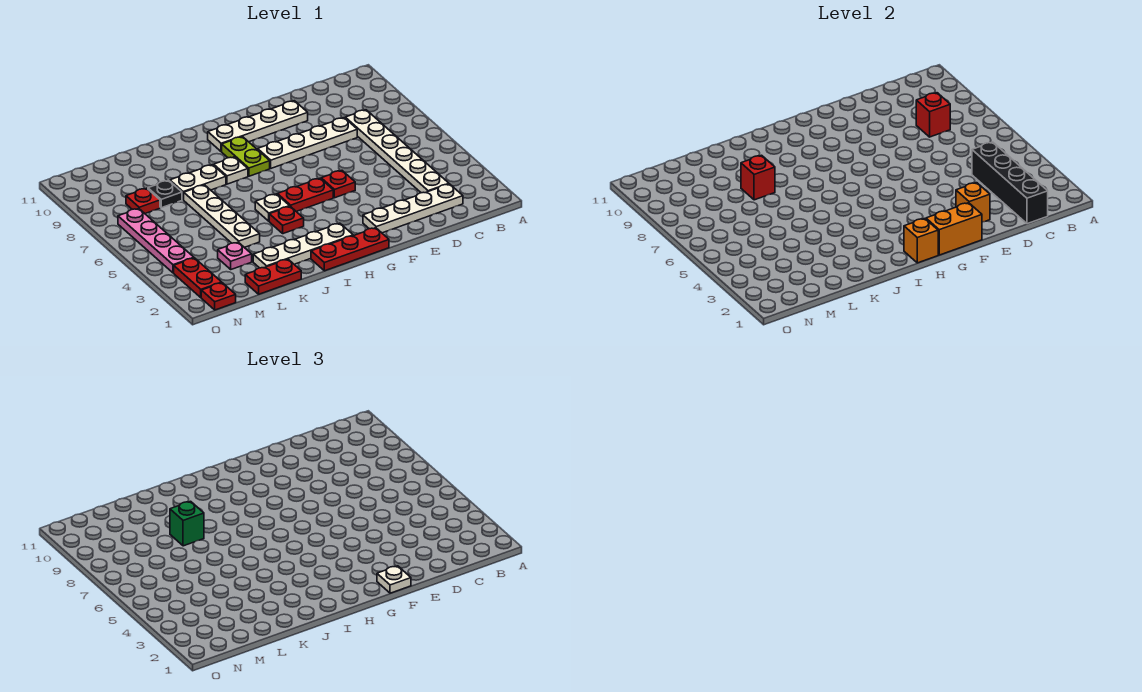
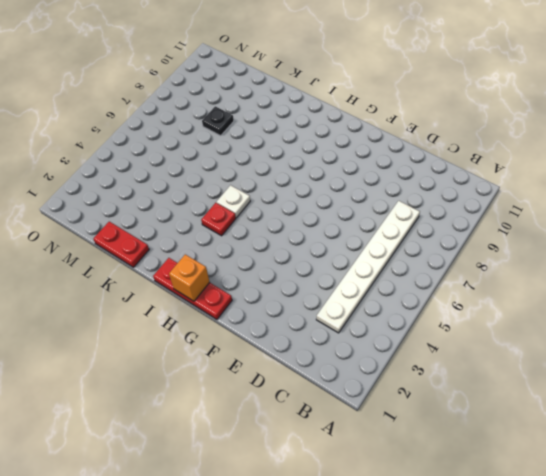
none -> white 1x4 plate [363,184,463,233]
none -> white 1x4 plate [258,118,357,168]
none -> white 1x4 plate [208,101,308,152]

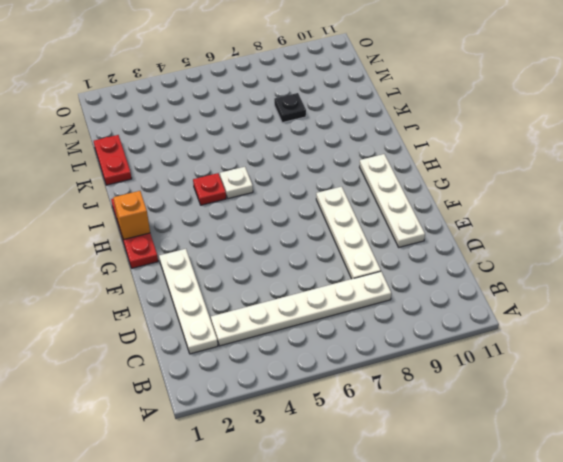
none -> red 1x1 plate [321,171,355,198]
none -> red 1x2 plate [277,178,333,212]
none -> white 1x4 plate [253,223,353,268]

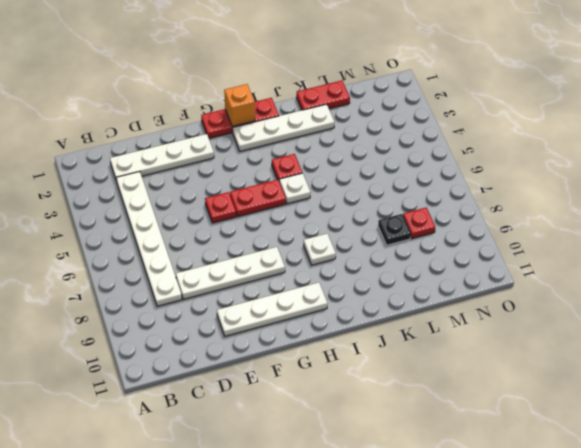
none -> lime 1x2 plate [222,137,270,176]
none -> white 1x2 plate [170,165,226,200]
none -> white 1x4 plate [184,185,260,247]

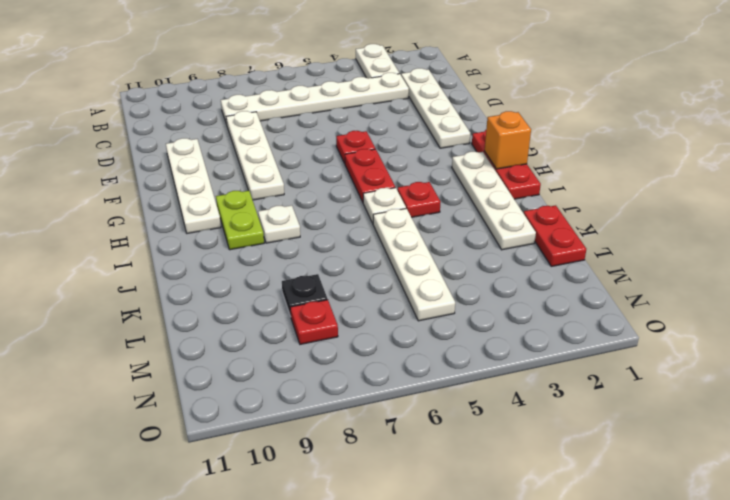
white 1x2 plate [356,44,399,78] -> white 1x2 plate moved to [170,165,226,200]
lime 1x2 plate [216,191,264,250] -> lime 1x2 plate turned to [222,137,270,176]
white 1x4 plate [373,208,455,321] -> white 1x4 plate turned to [184,185,260,247]
none -> pink 1x1 plate [218,242,252,269]
none -> red 1x1 plate [201,283,236,310]
none -> red 1x2 plate [174,258,222,297]

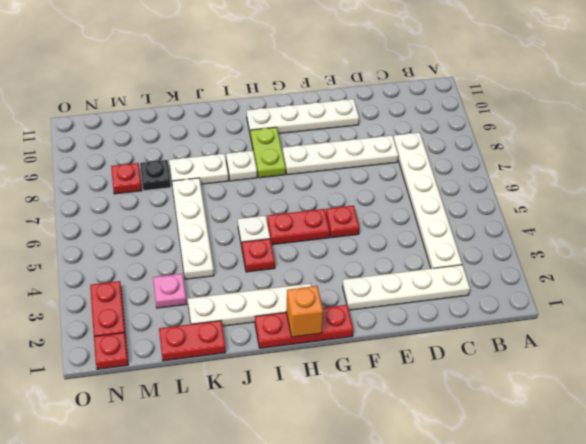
none -> pink 1x4 plate [118,209,194,273]
none -> black 1x4 brick [972,142,1048,224]
none -> red 1x1 brick [916,93,950,137]

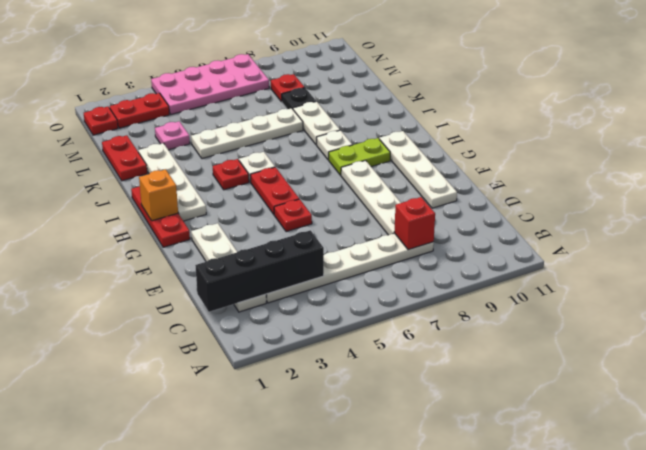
pink 2x4 plate [151,54,269,114] -> pink 1x4 plate [118,209,194,273]
none -> orange 1x1 brick [956,183,990,222]
none -> orange 1x2 brick [926,203,982,255]
none -> red 1x1 brick [741,155,775,200]

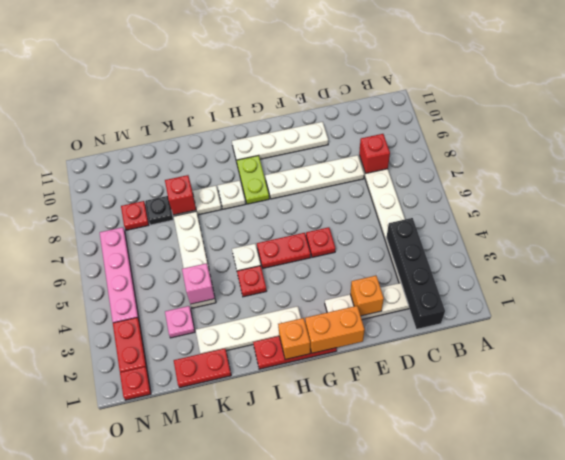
pink 1x1 brick [182,263,215,304] -> none
none -> white 1x1 plate [377,566,411,593]
none -> green 1x1 brick [170,501,204,546]

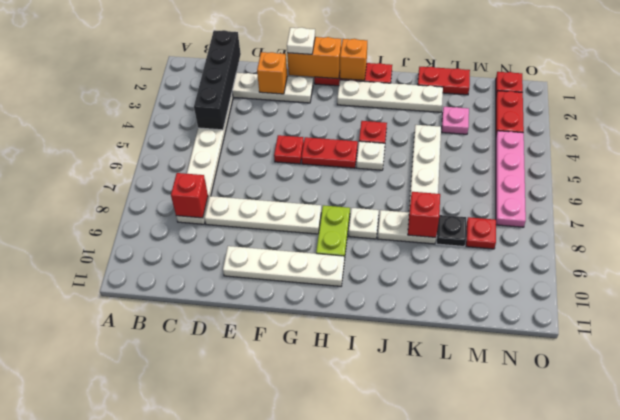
none -> green 1x1 brick [170,501,204,546]

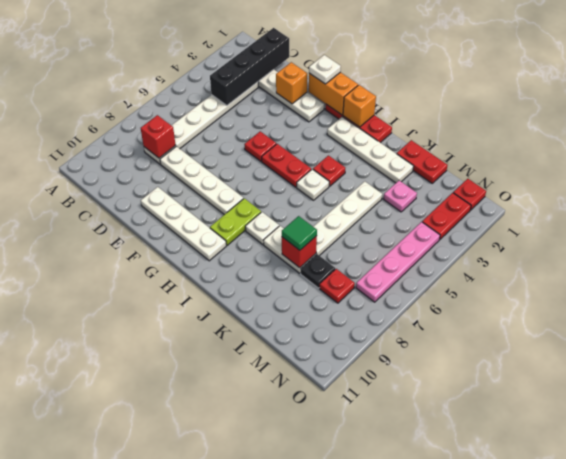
green 1x1 tile [282,216,317,250] -> green 1x1 brick [170,501,204,546]

